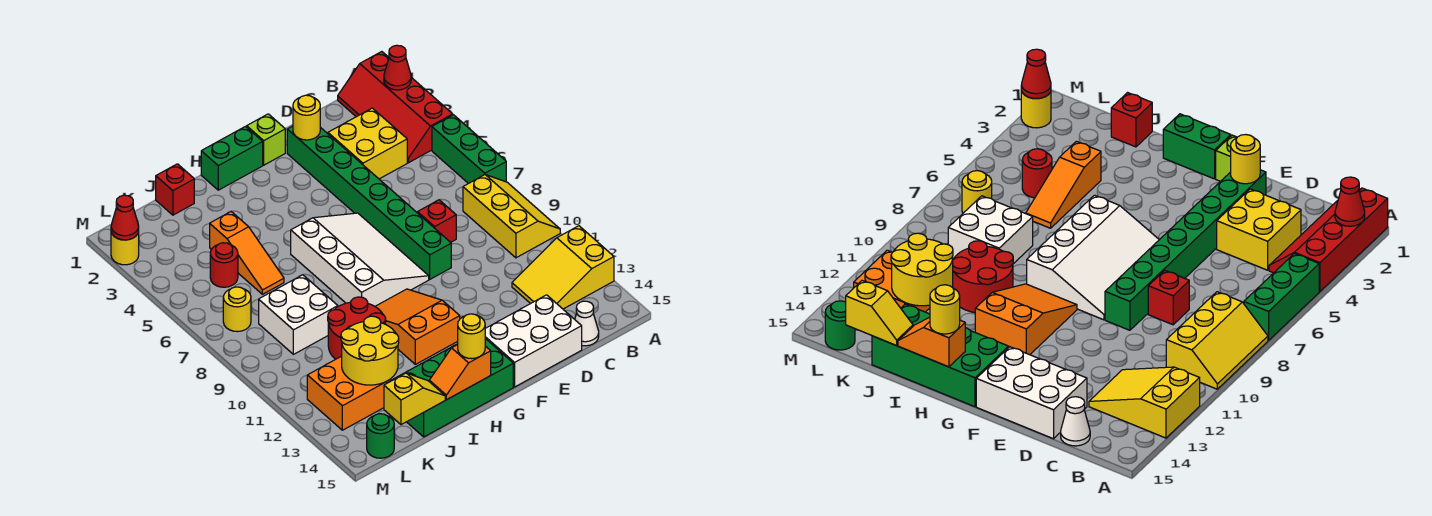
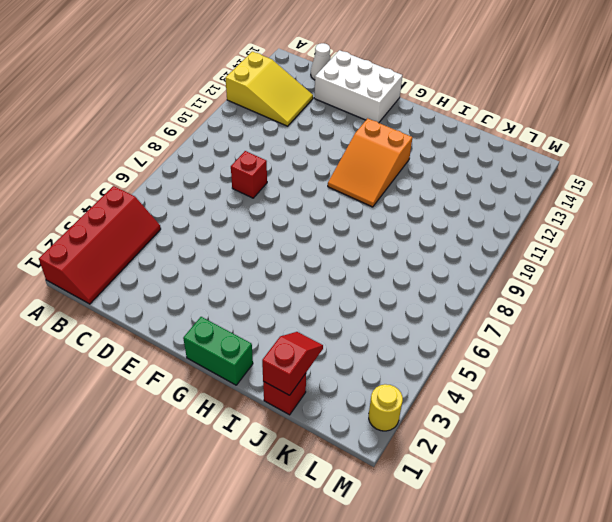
red 1x2 slope [262,332,323,395] -> none
none -> green 1x3 brick [432,115,506,184]
none -> yellow 2x3 slope [463,175,560,258]
none -> yellow 2x2 brick [328,108,407,179]
none -> green 1x8 brick [287,126,451,279]

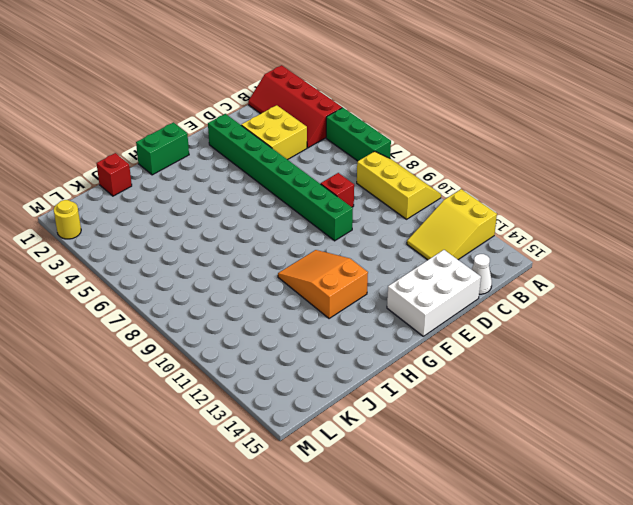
none -> lime 1x1 brick [247,114,285,165]
none -> white 3x4 slope [291,213,429,306]
none -> green 2x4 brick [389,338,513,437]
none -> red 2x2 round brick [328,297,386,359]

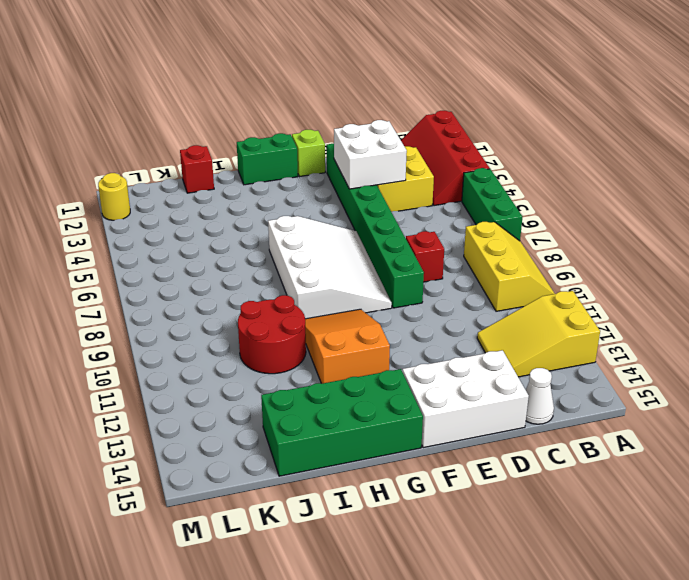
white 2x2 brick [334,120,407,189] -> white 2x2 brick moved to [259,275,338,354]
none -> orange 1x3 slope [210,212,284,294]
none -> red 1x1 round brick [210,243,238,287]
none -> orange 2x2 brick [307,356,387,430]
none -> yellow 1x1 round brick [223,287,251,332]

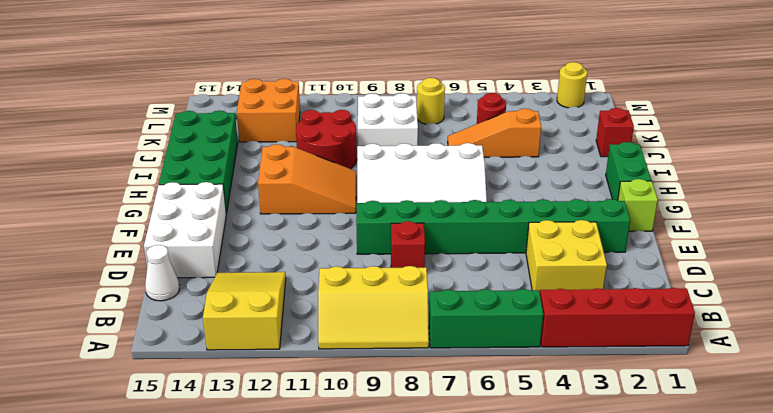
none -> green 1x1 round brick [367,414,394,458]
none -> red 1x1 cone [384,45,411,90]
none -> yellow 1x1 round brick [293,95,320,140]
none -> orange 1x2 slope [429,345,491,400]

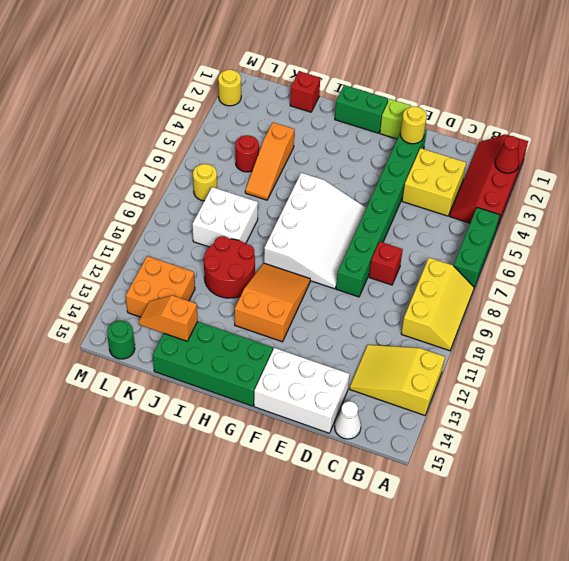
orange 1x2 slope [139,295,198,341] -> orange 1x2 slope moved to [429,345,491,400]
none -> yellow 2x2 round brick [341,316,399,385]
none -> yellow 1x2 slope [384,373,445,425]
none -> red 1x1 cone [111,195,139,240]
none -> yellow 1x1 round brick [458,314,485,359]

